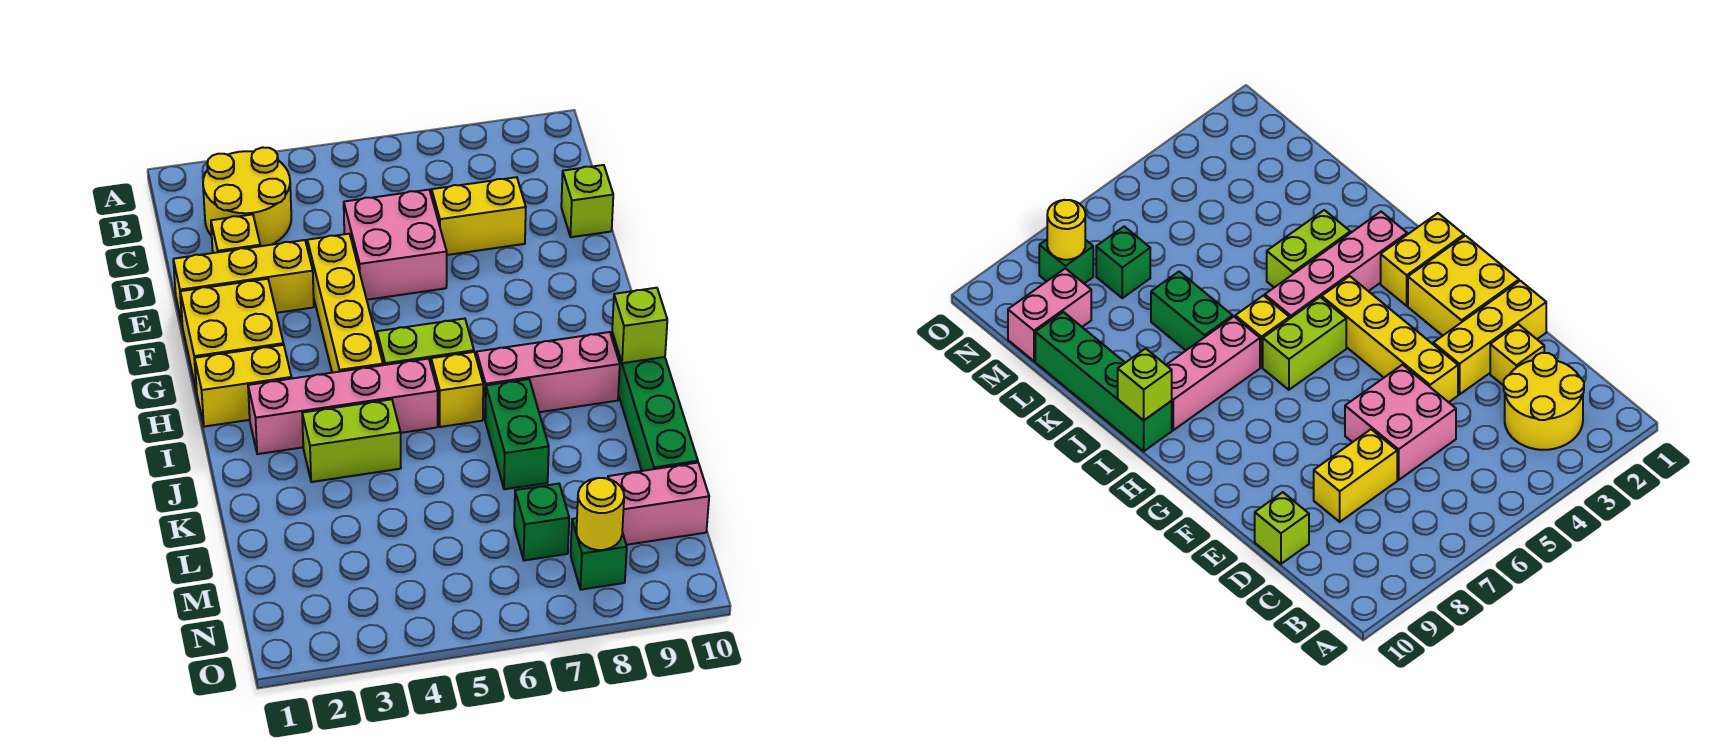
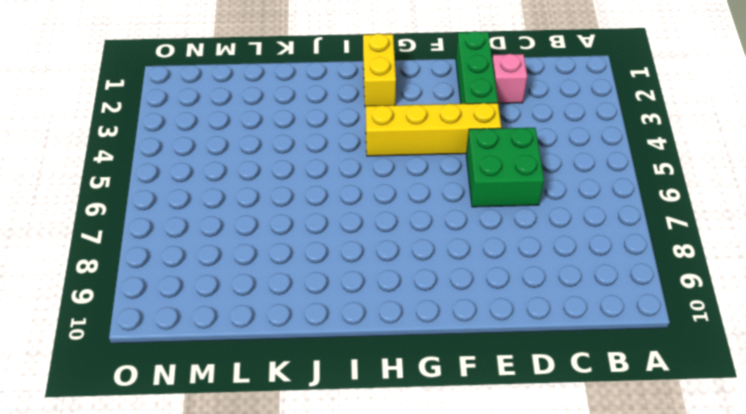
pink 1x1 brick [492,54,527,103] -> yellow 1x1 brick [211,214,260,253]
green 2x2 brick [466,128,544,207] -> pink 2x2 brick [344,190,447,300]
green 1x3 brick [456,31,498,104] -> yellow 1x3 brick [173,240,314,323]
none -> yellow 2x2 round brick [203,147,291,246]
none -> yellow 1x2 brick [432,177,526,255]
none -> lime 1x1 brick [561,165,613,237]

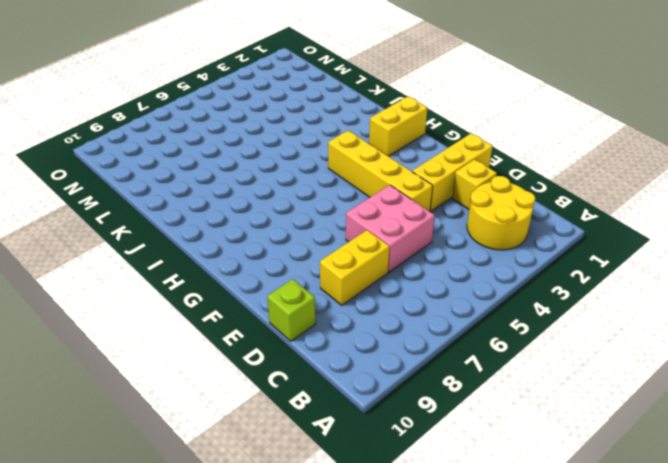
none -> yellow 2x2 brick [180,279,284,392]
none -> lime 1x2 brick [377,319,474,365]
none -> pink 1x4 brick [248,359,438,454]

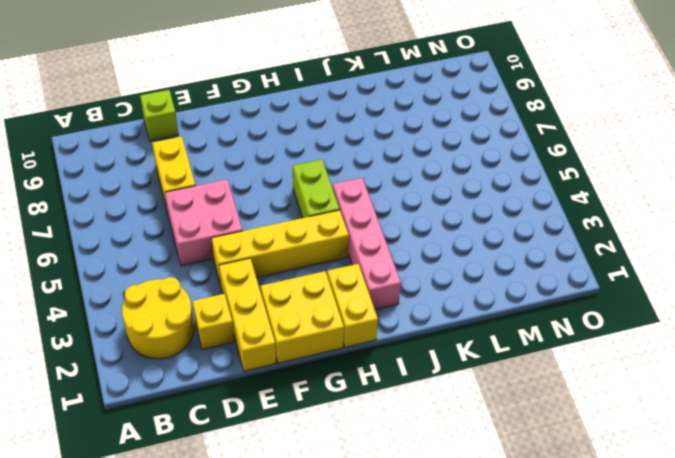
none -> yellow 1x1 brick [431,352,483,427]
none -> pink 1x3 brick [477,332,620,419]
none -> green 1x4 brick [612,333,698,471]

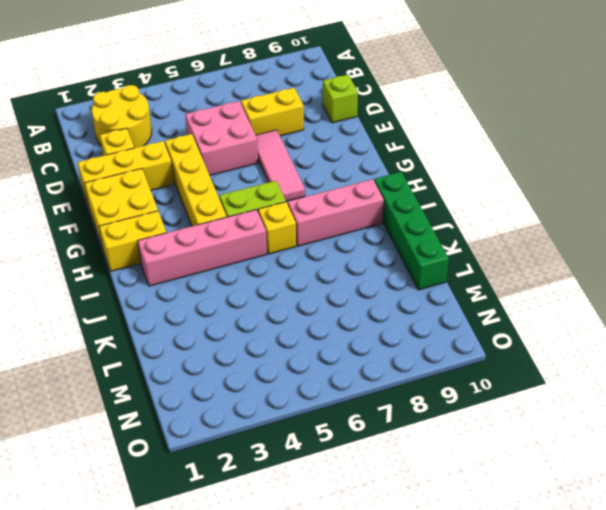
pink 1x3 tile [256,130,305,201] -> none
none -> lime 1x2 brick [302,399,401,482]
none -> green 1x2 brick [485,379,549,489]
none -> green 1x1 brick [514,484,569,560]

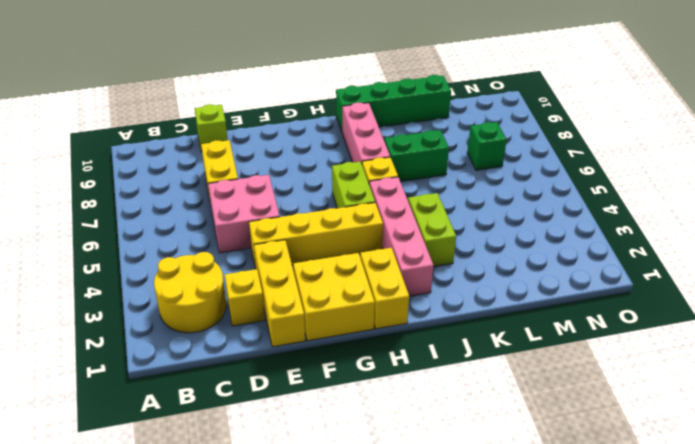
none -> pink 1x2 brick [608,463,709,545]
none -> green 1x1 brick [571,518,627,590]
none -> lime 1x1 brick [612,288,667,363]

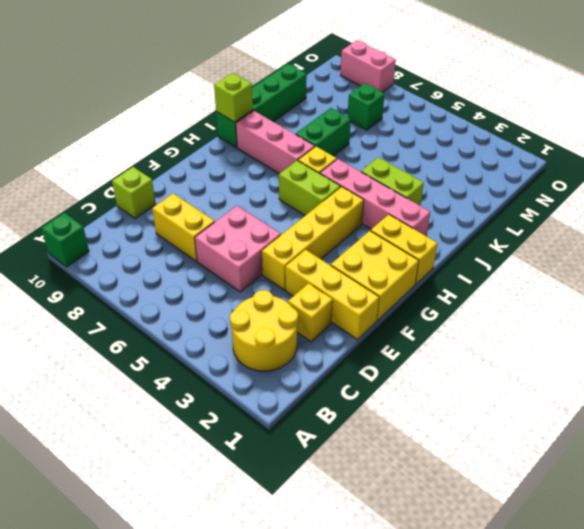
green 1x1 brick [41,213,89,267] -> green 1x1 brick moved to [571,518,627,590]
pink 1x2 brick [340,40,396,92] -> pink 1x2 brick moved to [608,463,709,545]
none -> yellow 1x1 round brick [577,478,624,550]

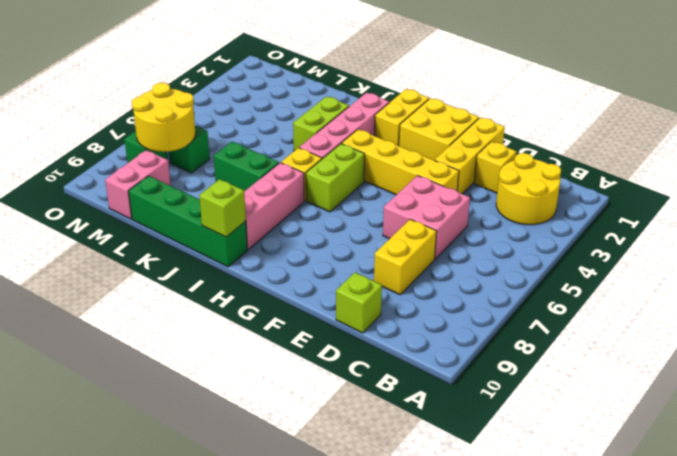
yellow 2x2 round brick [132,83,195,152] -> yellow 1x1 round brick [577,478,624,550]

